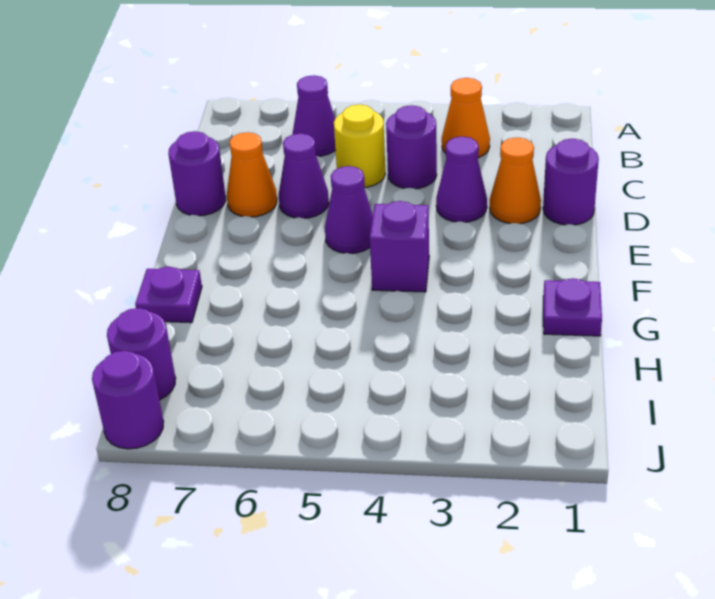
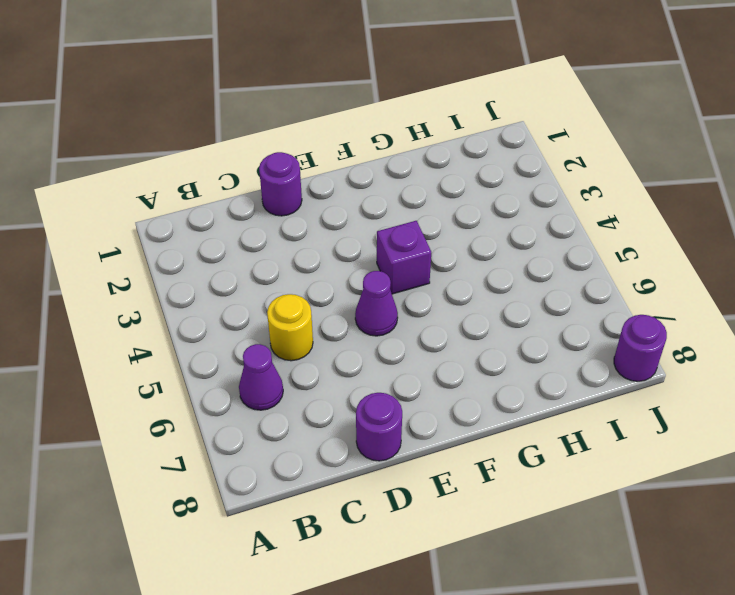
none -> orange 1x1 cone [442,78,490,158]
none -> purple 1x1 round brick [386,105,437,189]
none -> orange 1x1 cone [490,138,541,224]

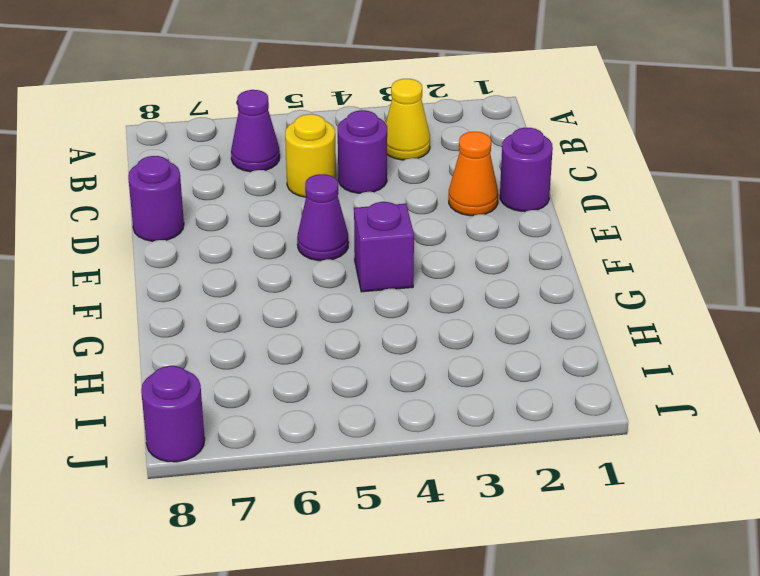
yellow 1x1 cone [386,79,430,160] -> orange 1x1 cone [442,78,490,158]
none -> purple 1x1 cone [436,136,487,222]
none -> purple 1x1 cone [279,133,329,218]
none -> orange 1x1 cone [227,132,277,217]

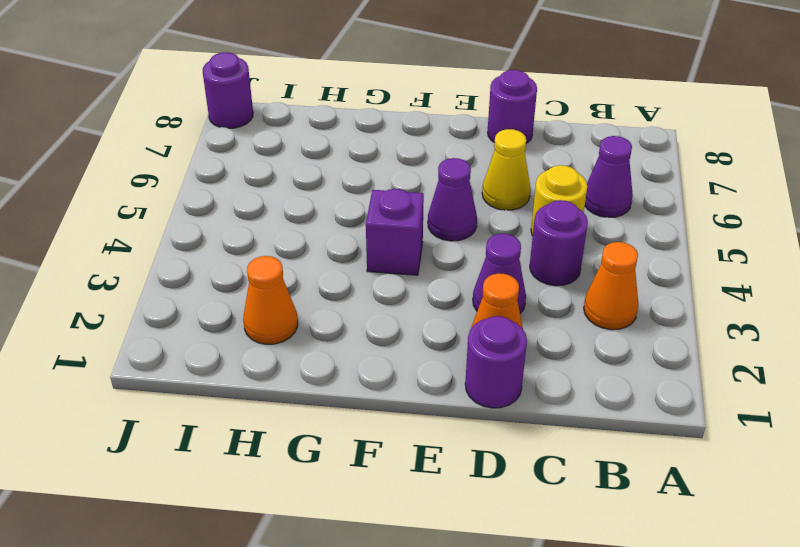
yellow 1x1 cone [482,129,531,210] -> purple 1x1 cone [279,133,329,218]
orange 1x1 cone [243,256,298,344] -> orange 1x1 cone moved to [227,132,277,217]
none -> purple 1x1 plate [543,278,602,336]
none -> purple 1x1 plate [135,267,202,323]
none -> purple 1x1 round brick [107,308,176,400]

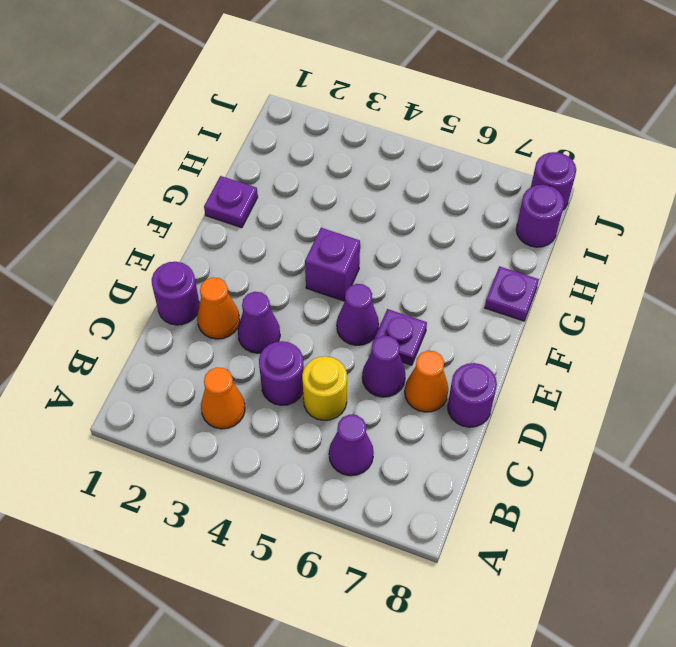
purple 1x1 plate [373,309,427,365] -> none

